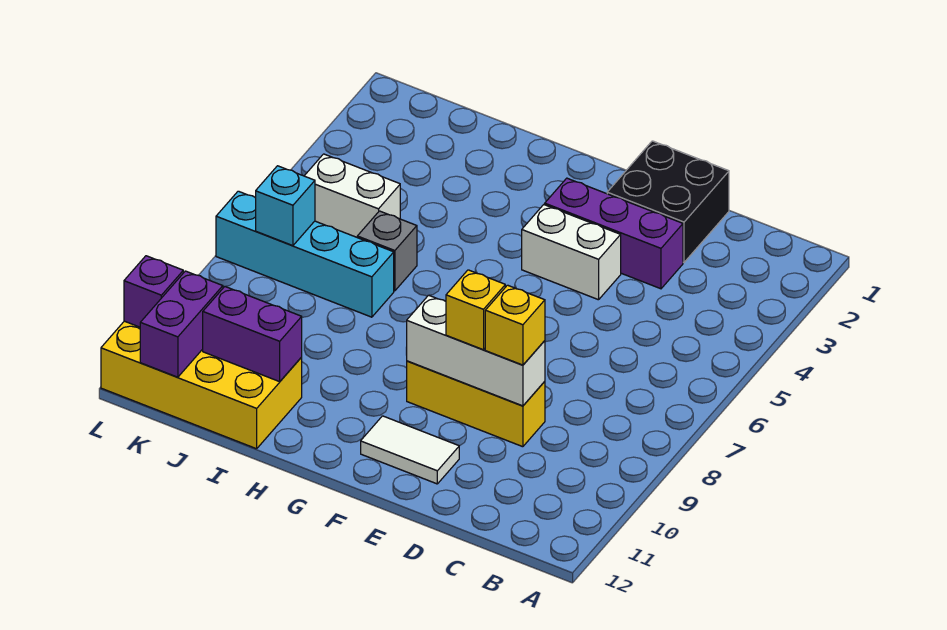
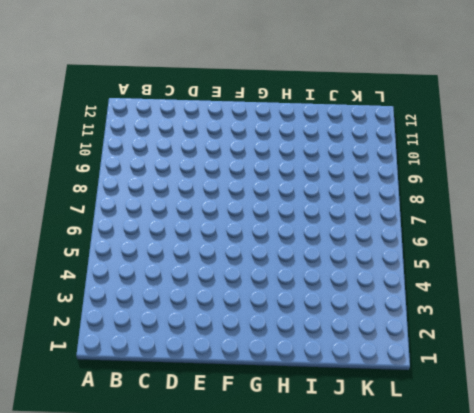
none -> black 2x2 brick [607,141,729,262]
none -> purple 1x3 brick [545,178,683,289]
none -> yellow 1x3 brick [407,361,545,447]

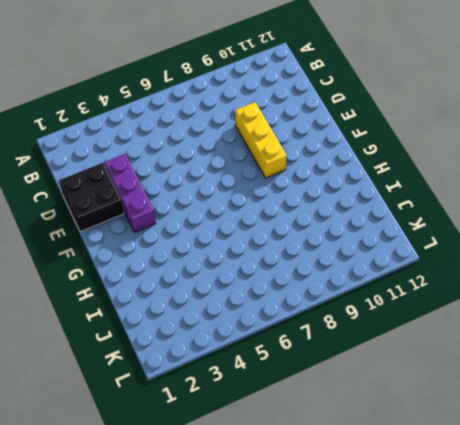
none -> white 1x2 brick [522,205,621,300]
none -> white 1x2 tile [361,416,459,484]
none -> grey 1x1 brick [357,211,417,291]

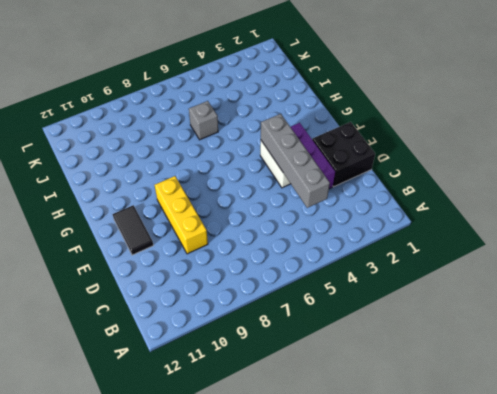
grey 1x4 brick [261,114,330,208] -> none
black 1x2 tile [113,205,153,255] -> white 1x2 tile [361,416,459,484]
none -> cyan 1x4 brick [216,191,394,317]
none -> yellow 2x4 brick [101,321,302,449]
none -> white 1x2 brick [305,154,400,237]

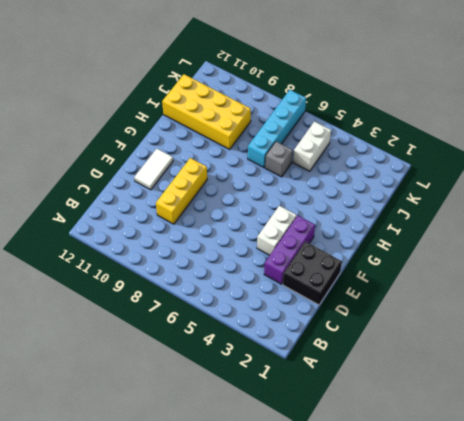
yellow 2x4 brick [162,74,251,149] -> yellow 2x4 brick turned to [101,321,302,449]
none -> white 1x3 brick [406,295,545,406]
none -> purple 1x2 brick [203,287,302,382]
none -> cyan 1x1 brick [256,166,315,246]

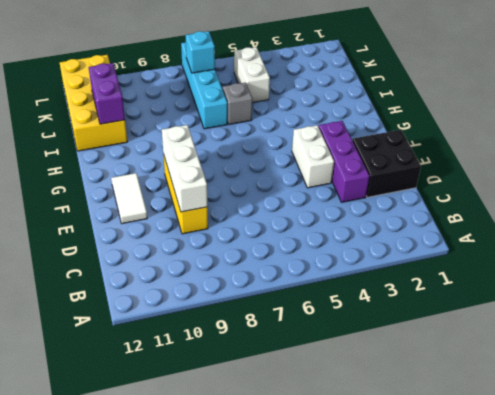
none -> purple 1x2 brick [140,271,223,377]
none -> purple 1x1 brick [124,256,183,327]
none -> yellow 1x1 brick [485,285,545,365]

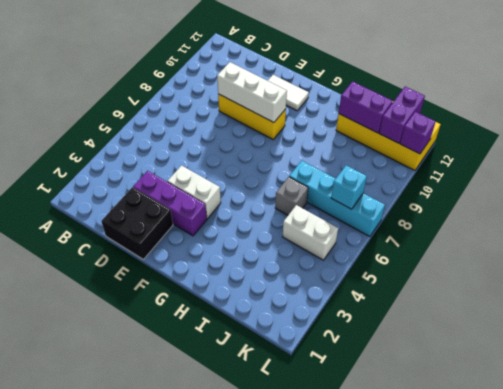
none -> yellow 1x1 brick [485,285,545,365]
none -> yellow 1x1 brick [446,270,505,350]

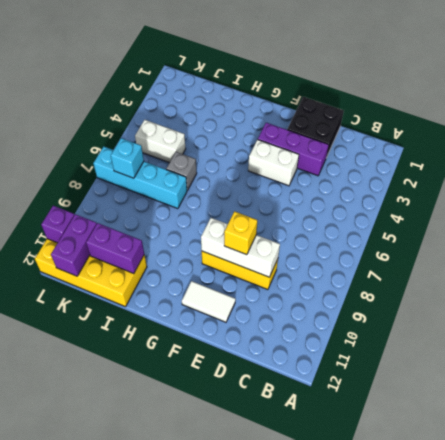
none -> yellow 1x1 brick [485,285,545,365]

